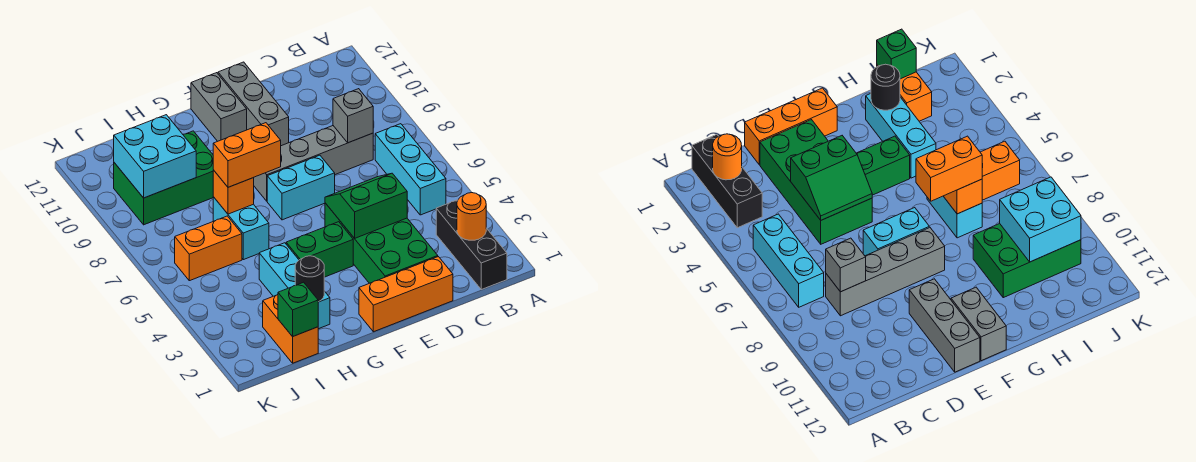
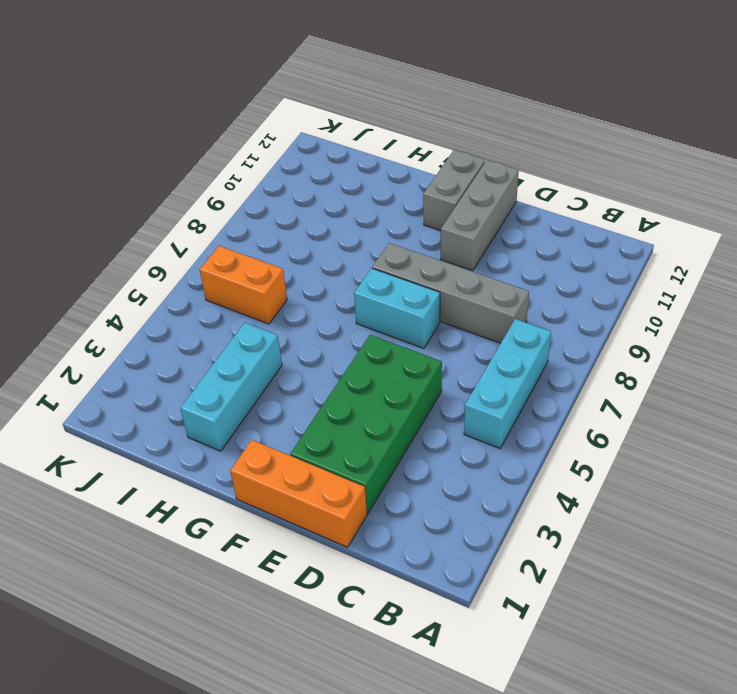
none -> black 1x3 brick [436,200,507,290]
none -> green 1x2 brick [286,222,353,277]
none -> cyan 1x2 brick [213,197,269,260]

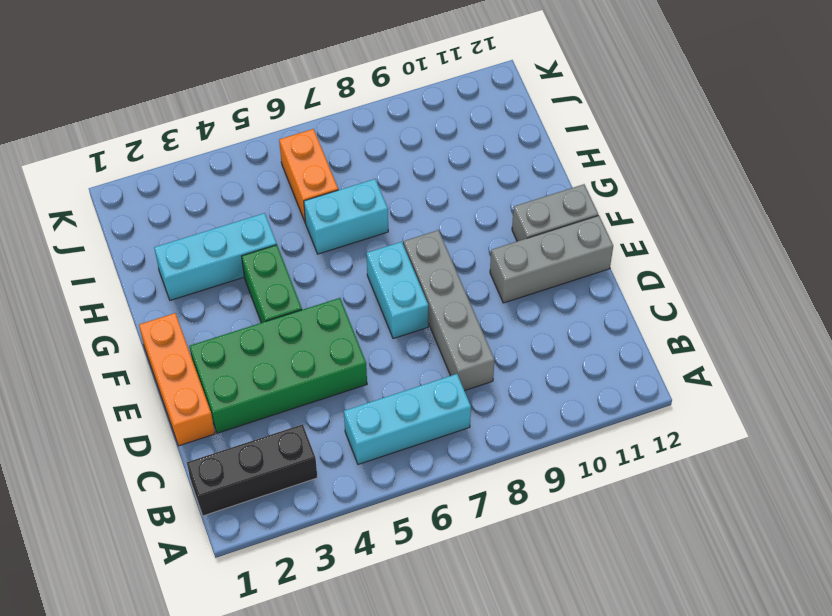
none -> green 2x3 brick [114,131,213,225]
none -> orange 1x2 brick [263,295,318,363]
none -> orange 1x1 round brick [457,193,486,240]

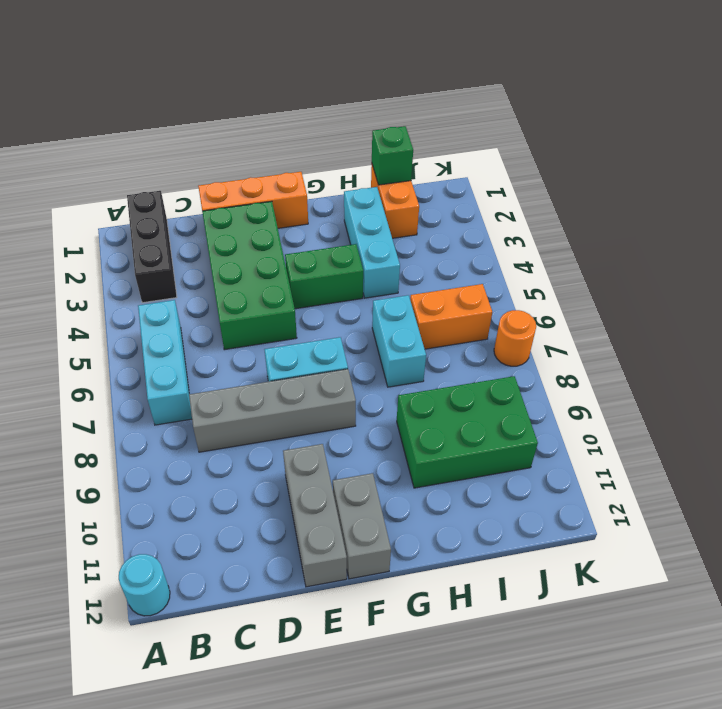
cyan 1x1 round brick [119,554,170,616] -> none
orange 1x1 round brick [494,310,536,366] -> orange 1x1 round brick moved to [457,193,486,240]
none -> grey 1x1 brick [333,89,373,143]
none -> green 2x2 slope [325,173,407,238]
none -> black 1x1 round brick [295,256,324,302]

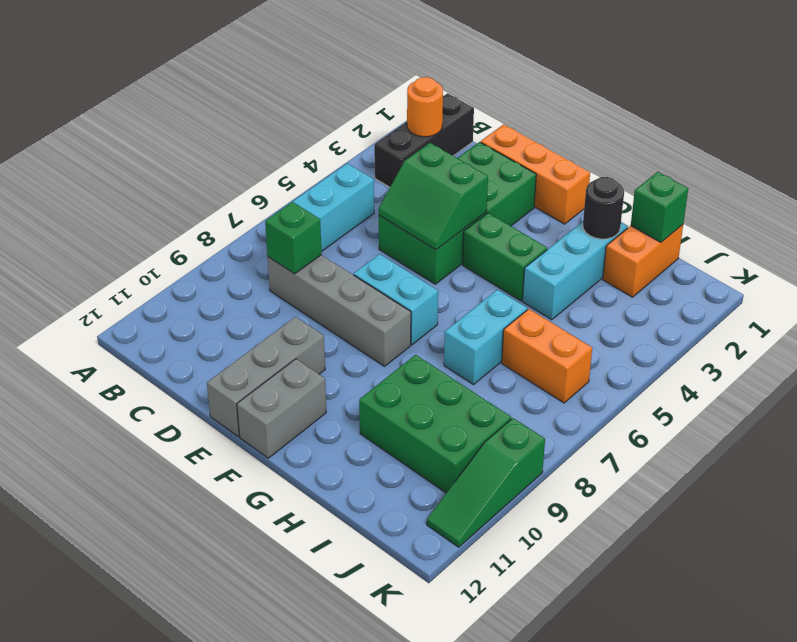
green 1x1 brick [265,202,322,274] -> grey 1x1 brick [333,89,373,143]
green 1x3 slope [427,418,545,547] -> none
none -> orange 1x1 brick [213,170,254,214]
none -> cyan 2x2 brick [114,115,196,198]
none -> orange 1x2 brick [213,123,281,187]

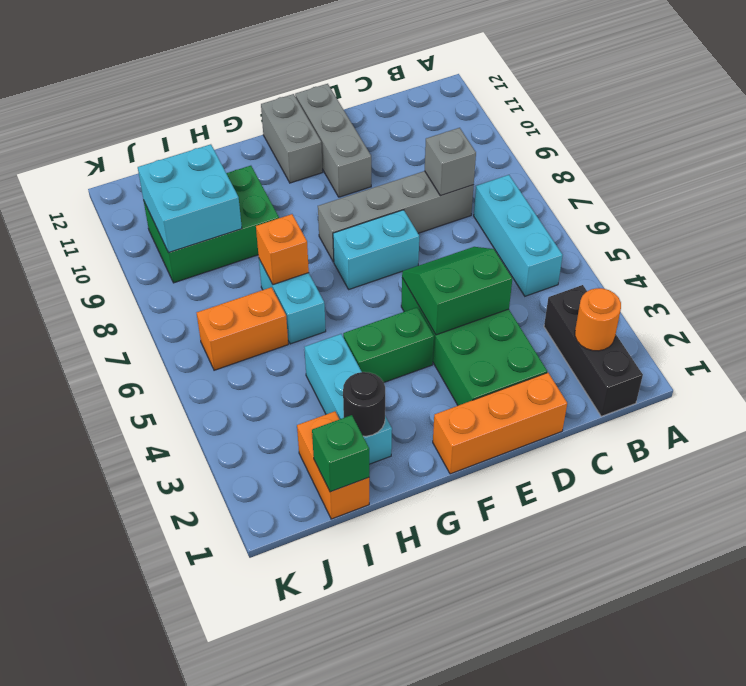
none -> orange 1x2 brick [213,123,281,187]

